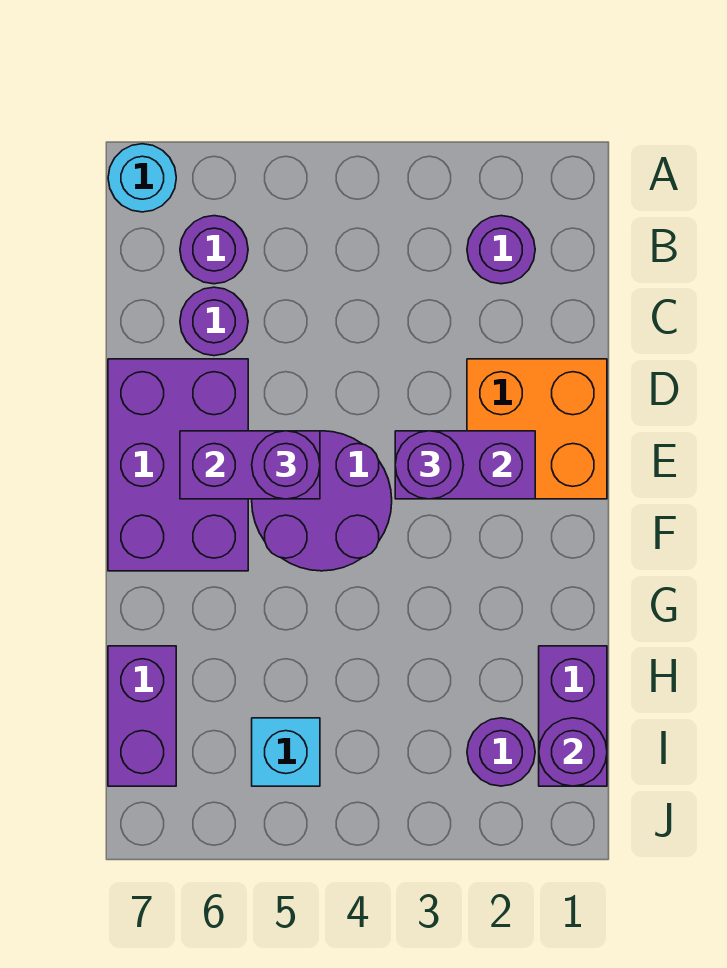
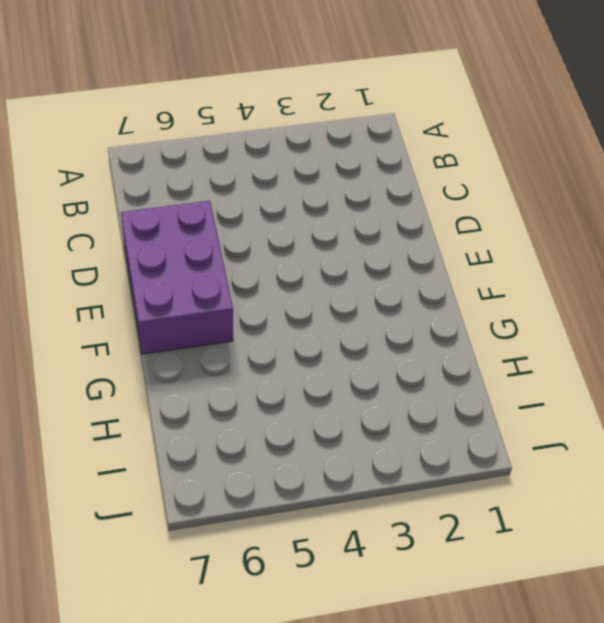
none -> cyan 1x1 round brick [108,144,176,212]
none -> purple 1x1 round brick [467,216,535,284]
none -> purple 1x1 round brick [180,216,248,284]

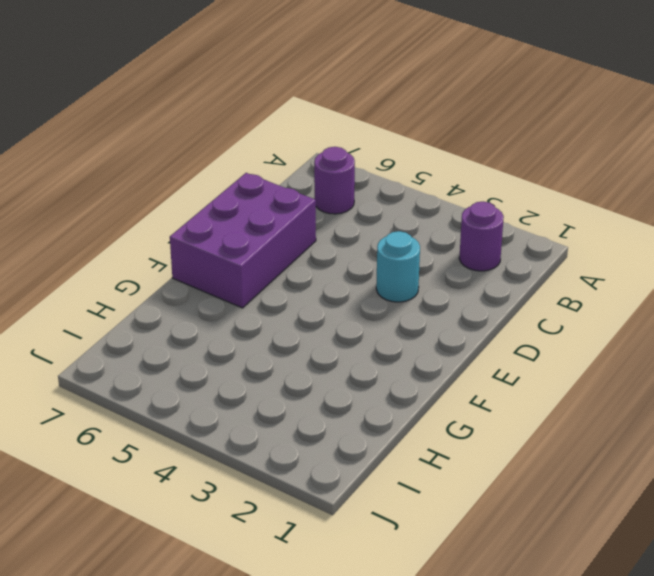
cyan 1x1 round brick [376,231,420,302] -> cyan 1x1 round brick moved to [108,144,176,212]
none -> purple 1x1 round brick [180,287,248,356]
none -> orange 2x2 brick [467,359,607,499]
none -> purple 2x2 round brick [252,431,392,571]

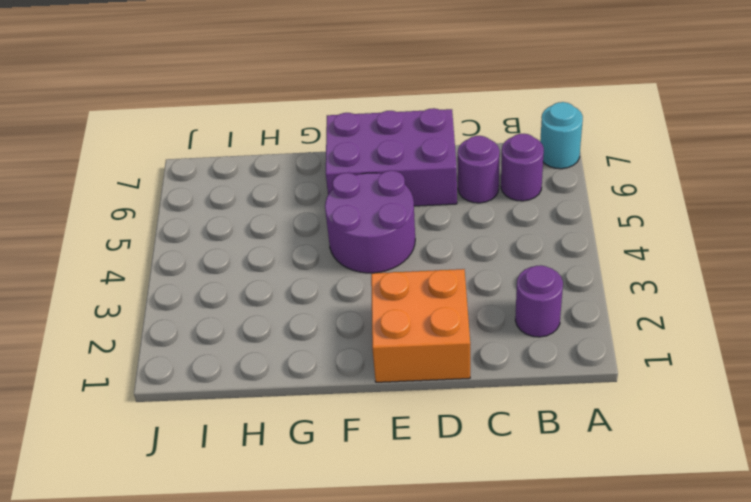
none -> purple 1x2 brick [539,646,607,786]
none -> purple 1x2 brick [108,646,176,786]
none -> purple 1x1 round brick [467,718,535,786]

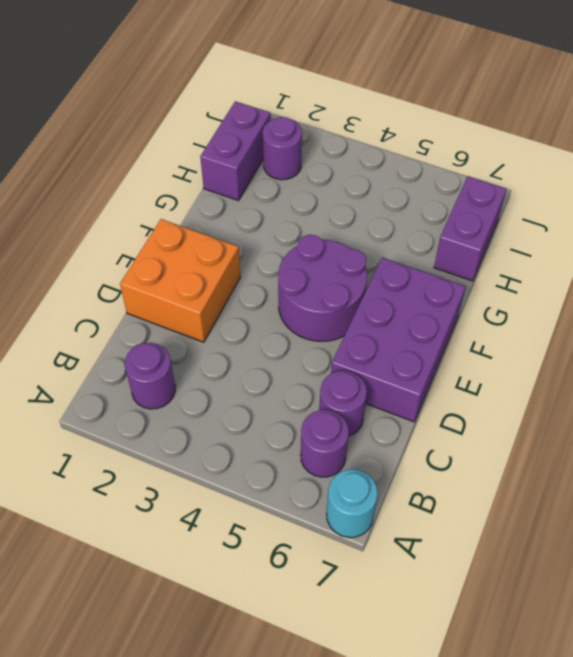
none -> cyan 1x1 brick [252,718,320,786]
none -> purple 1x2 brick [395,431,535,499]
none -> purple 1x2 brick [180,431,320,499]

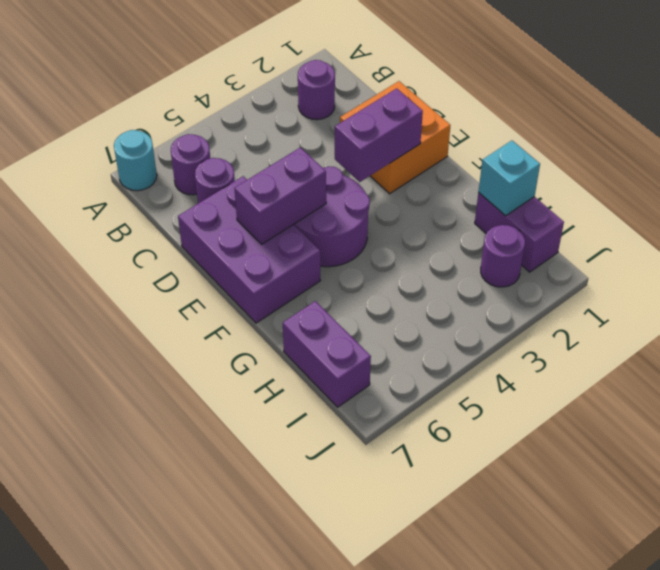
cyan 1x1 brick [478,141,540,216] -> cyan 1x1 brick moved to [252,718,320,786]
none -> purple 1x1 round brick [539,718,607,786]
none -> purple 1x1 round brick [395,431,463,499]
none -> purple 1x1 round brick [252,431,320,499]

